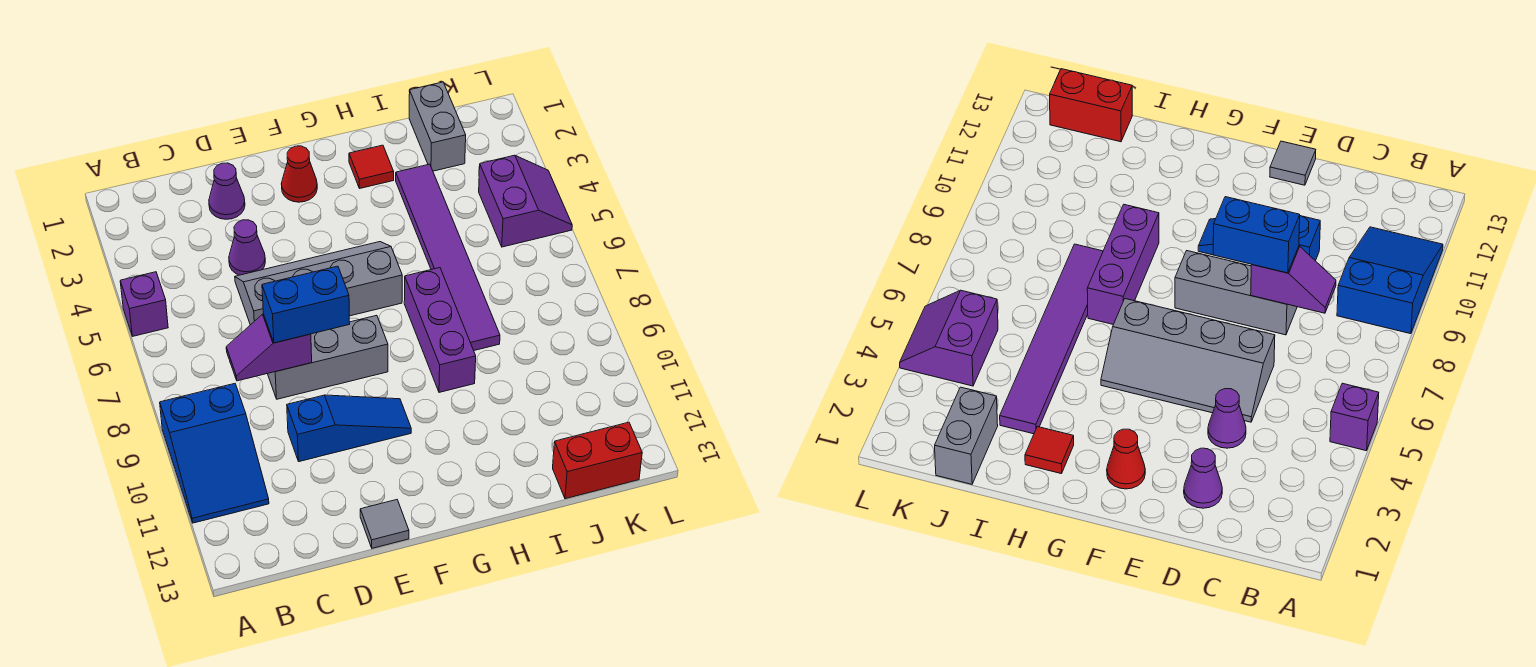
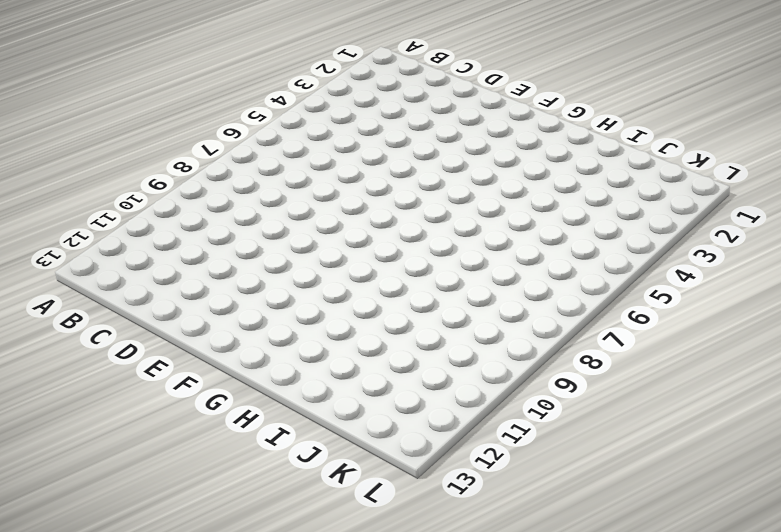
none -> purple 1x1 brick [120,272,168,336]
none -> blue 2x3 slope [160,384,269,523]
none -> purple 1x1 cone [209,163,245,219]

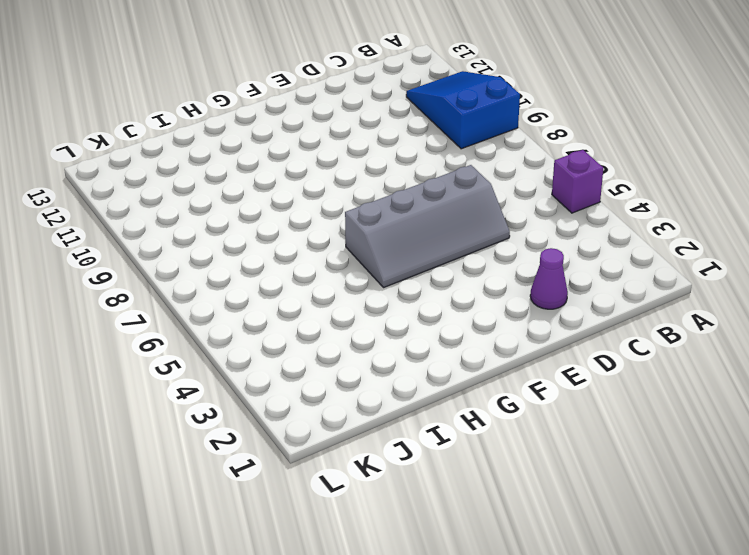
none -> purple 1x1 cone [229,220,265,275]
none -> grey 1x3 brick [268,315,388,399]
none -> blue 1x3 slope [287,395,411,462]

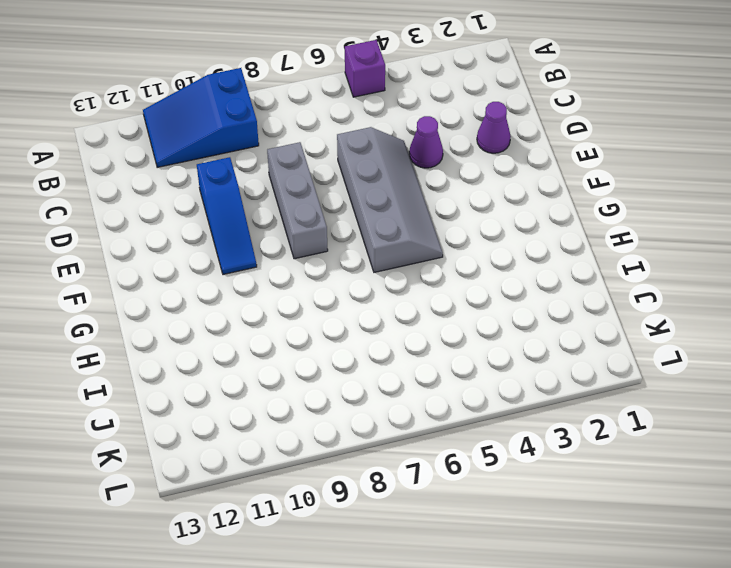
none -> grey 1x1 tile [360,500,409,548]
none -> red 1x1 cone [281,146,317,202]
none -> red 1x1 tile [349,145,394,188]

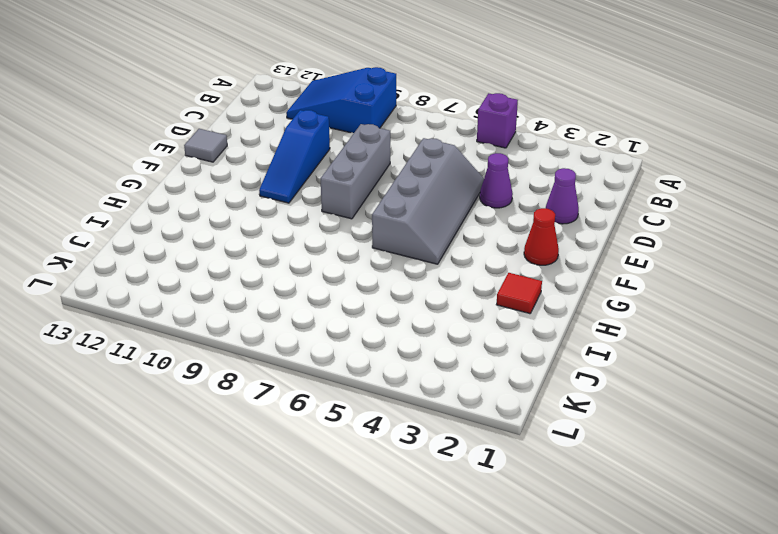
none -> purple 1x3 brick [404,268,476,392]
none -> purple 1x6 tile [396,164,500,350]
none -> grey 1x2 brick [409,82,466,171]

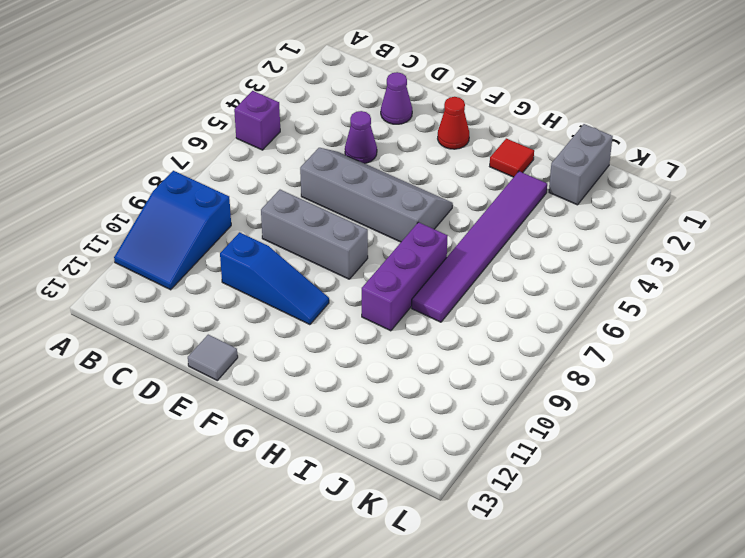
none -> red 1x2 brick [553,422,642,499]
none -> purple 2x2 slope [479,155,572,247]
none -> purple 1x2 slope [226,314,312,381]

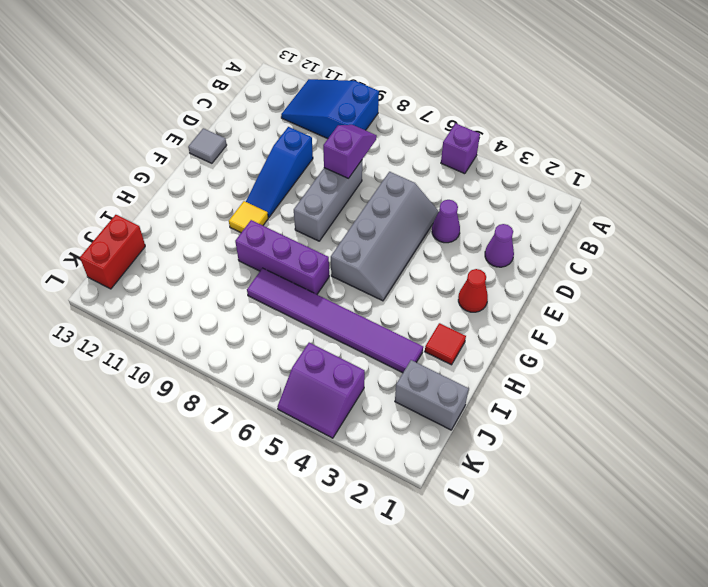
yellow 1x1 tile [229,201,268,233] -> none
none -> blue 1x2 brick [262,266,350,343]

